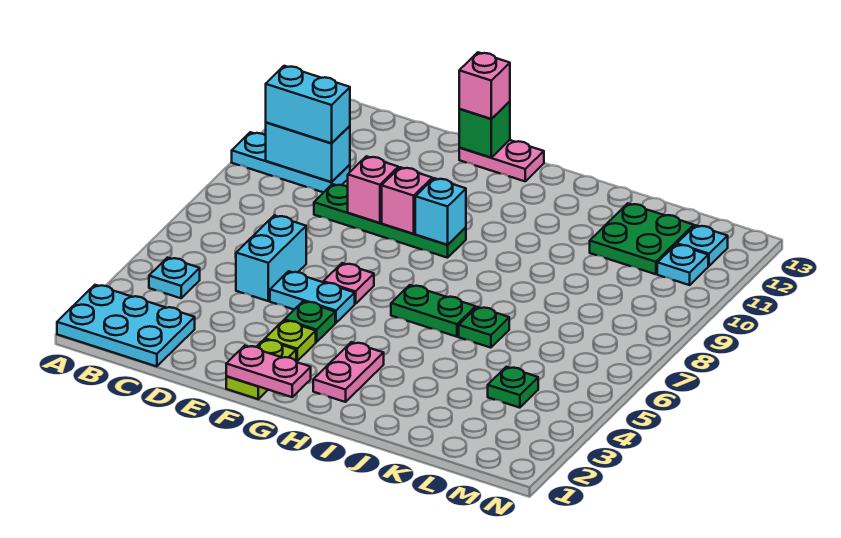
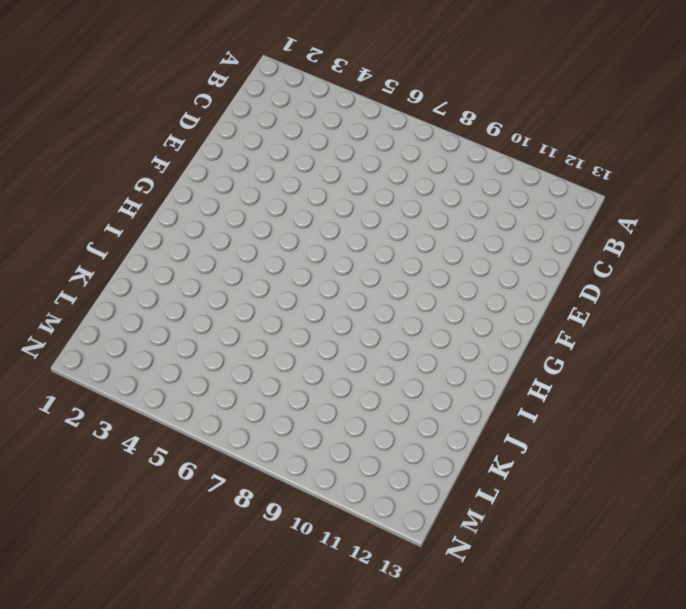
none -> cyan 2x3 plate [57,285,195,366]
none -> cyan 1x3 plate [232,132,350,192]
none -> cyan 1x1 plate [149,258,200,298]

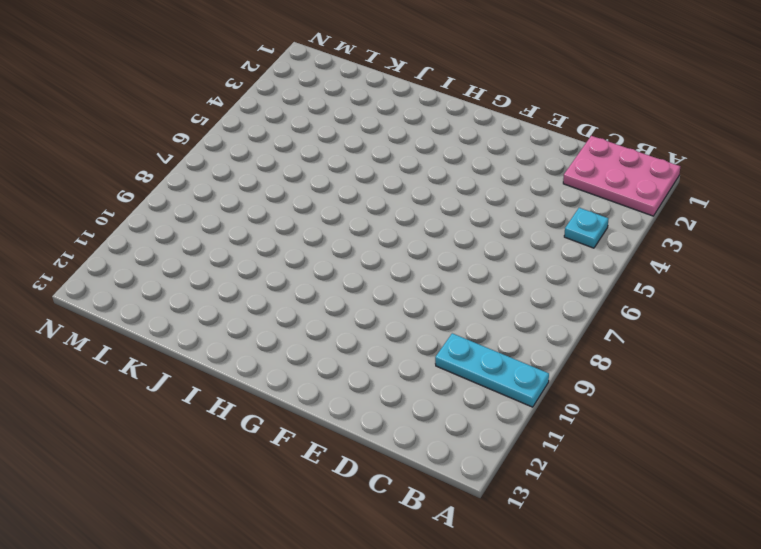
pink 2x3 plate [563,136,680,216] -> cyan 2x3 plate [57,285,195,366]
none -> cyan 1x2 brick [236,216,306,301]
none -> green 1x4 plate [314,184,466,258]
none -> cyan 1x2 plate [270,271,355,323]

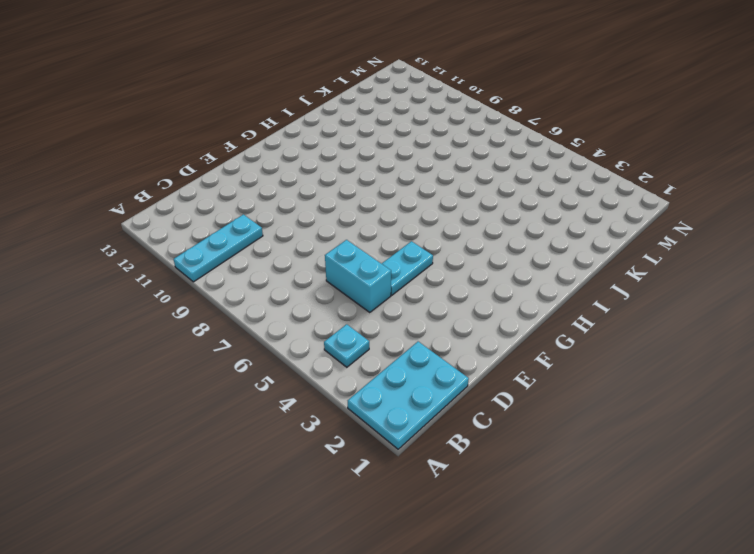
none -> green 1x4 plate [314,184,466,258]
none -> lime 1x2 plate [226,339,296,399]
none -> lime 1x1 plate [265,320,316,361]

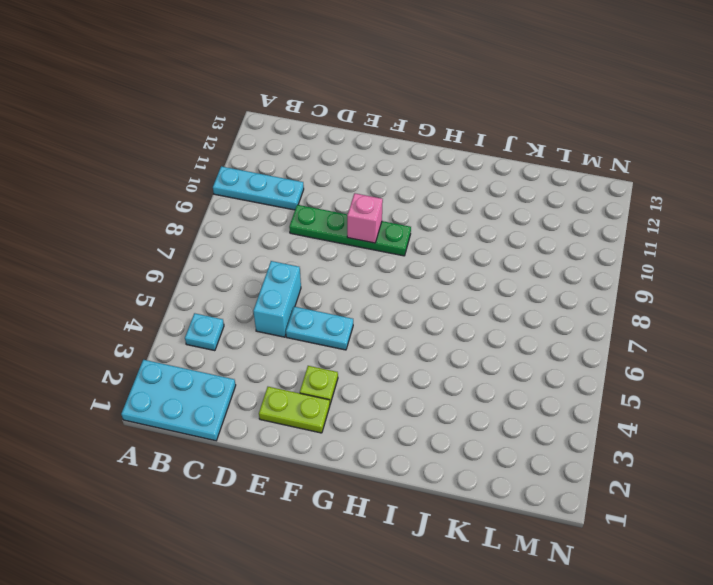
lime 1x2 plate [259,387,330,433] -> lime 1x2 plate turned to [226,339,296,399]
none -> green 1x1 plate [284,301,335,342]
none -> pink 1x1 plate [323,263,374,304]
none -> pink 1x2 plate [459,140,544,181]

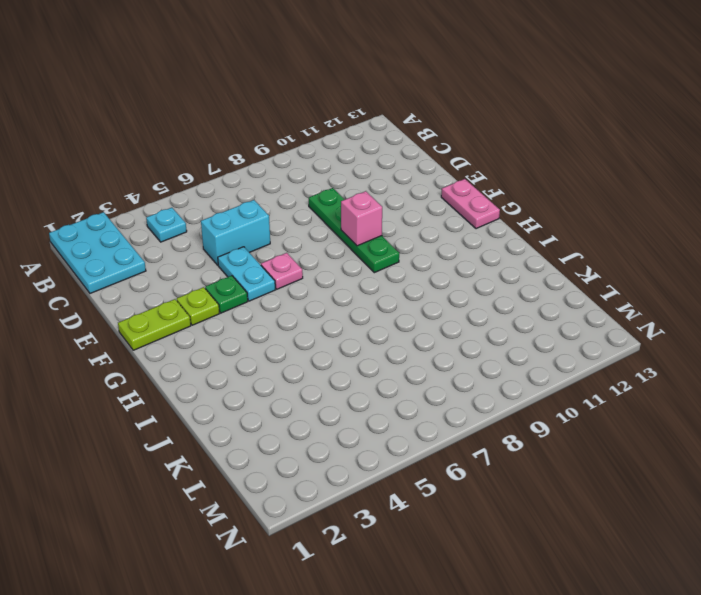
none -> cyan 1x3 plate [232,132,350,192]
none -> pink 1x2 plate [313,342,384,402]
none -> green 1x2 plate [391,285,476,337]

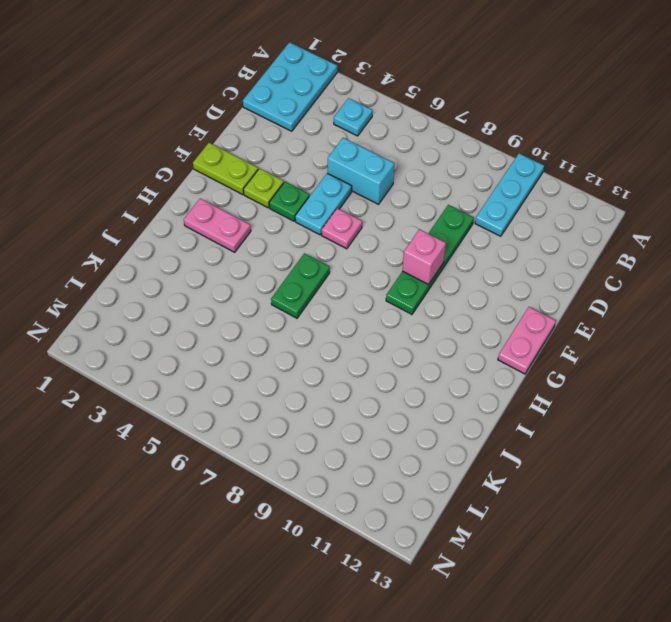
none -> green 1x1 plate [459,307,509,348]
none -> green 2x2 plate [590,203,694,274]
none -> green 1x1 plate [488,367,538,408]

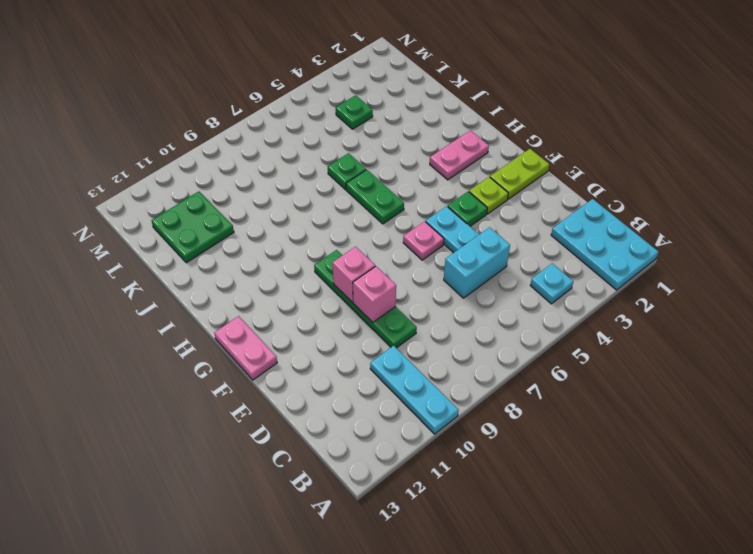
none -> cyan 1x1 plate [657,244,708,285]
none -> cyan 1x1 plate [677,225,728,266]
none -> cyan 1x2 brick [266,122,350,182]

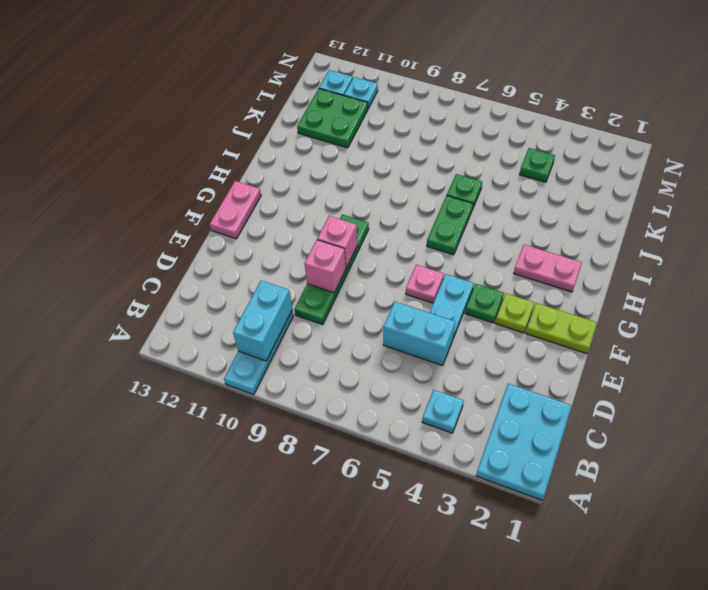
none -> pink 1x2 plate [226,346,311,397]
none -> green 1x1 brick [459,101,510,157]
none -> cyan 1x1 brick [415,178,466,245]

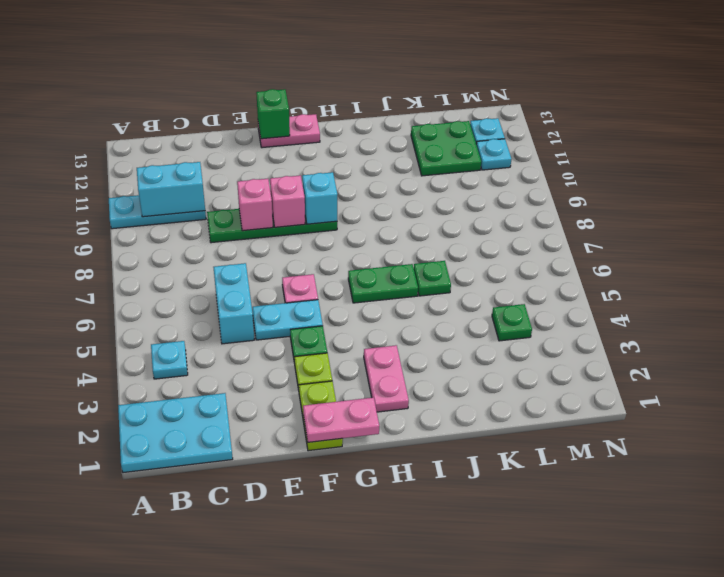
none -> cyan 1x2 brick [266,66,350,143]
none -> pink 1x1 brick [459,52,510,119]

